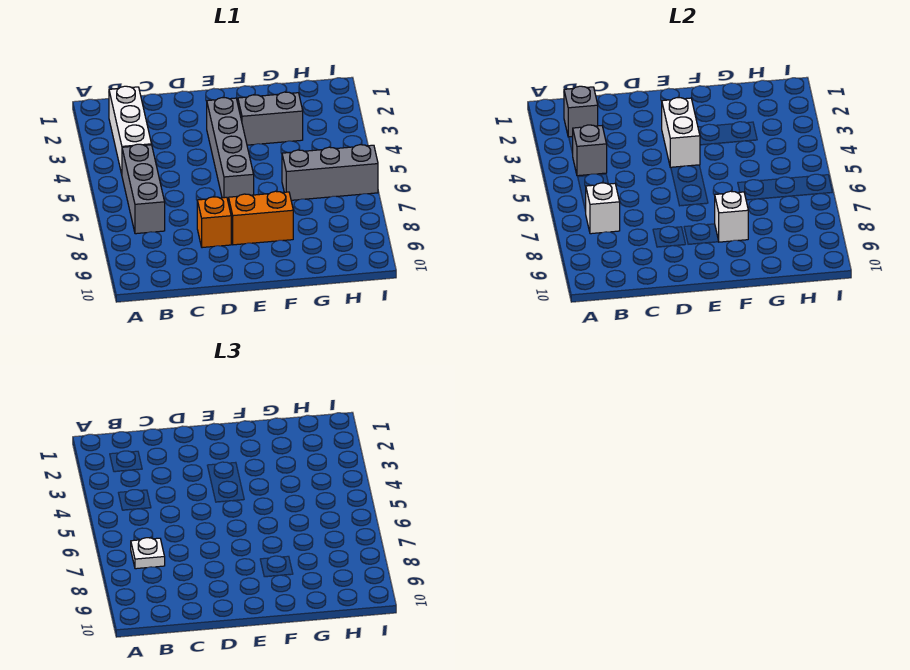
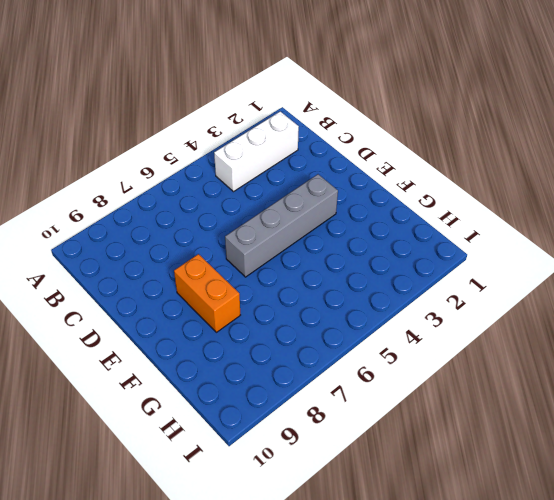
none -> grey 1x3 brick [122,144,165,234]
none -> orange 1x1 brick [197,197,231,248]
none -> grey 1x2 brick [238,92,303,145]

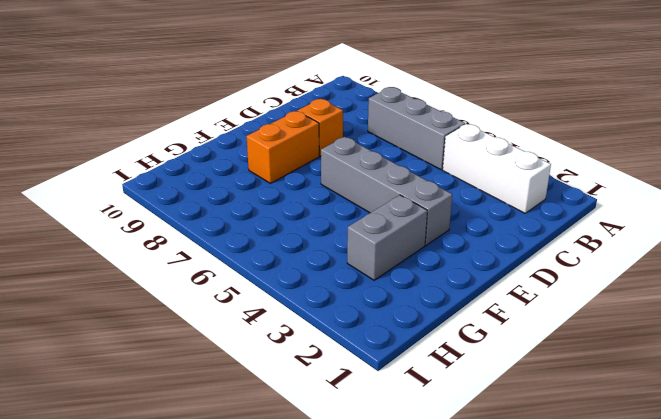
none -> grey 1x3 brick [282,145,378,200]
none -> grey 1x1 brick [564,86,598,137]
none -> grey 1x1 brick [572,125,607,176]

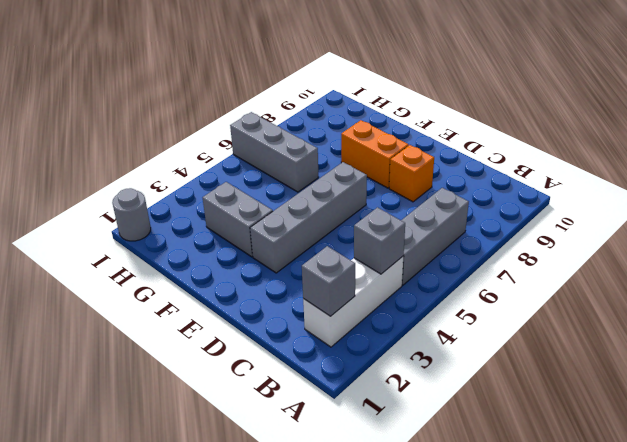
grey 1x1 round brick [112,188,151,241] -> none
none -> white 1x1 brick [586,183,620,234]
none -> white 1x2 brick [662,98,700,168]
none -> white 1x1 brick [715,191,748,242]

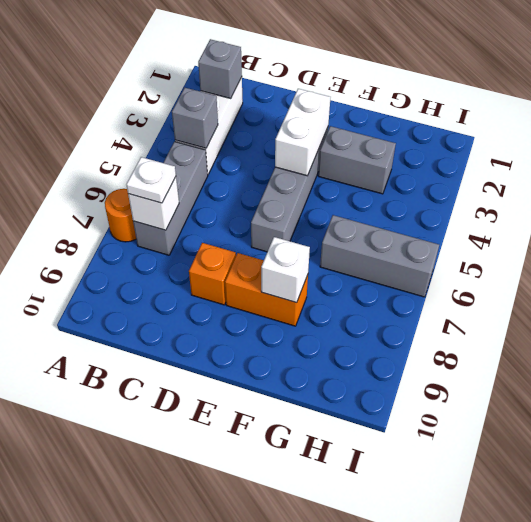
orange 1x1 round brick [105,189,136,242] -> none

